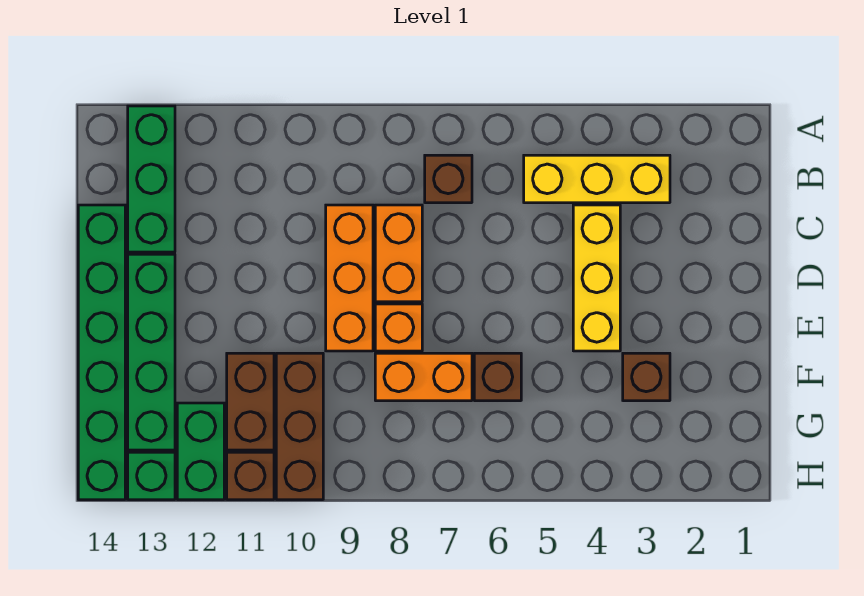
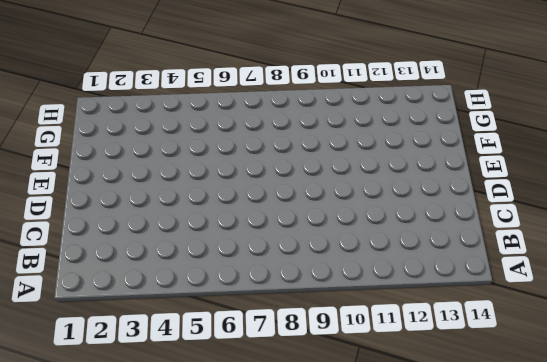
none -> green 1x3 brick [128,106,175,252]
none -> yellow 1x3 brick [524,155,670,203]
none -> brown 1x1 brick [425,155,472,203]

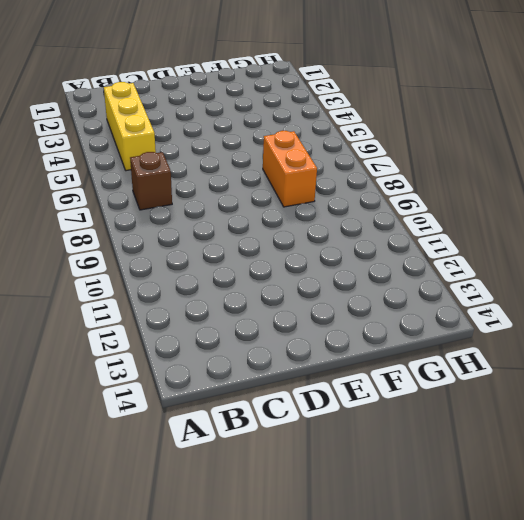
none -> green 1x3 brick [128,106,175,252]
none -> yellow 1x3 brick [573,205,620,351]
none -> orange 1x2 brick [375,205,422,302]

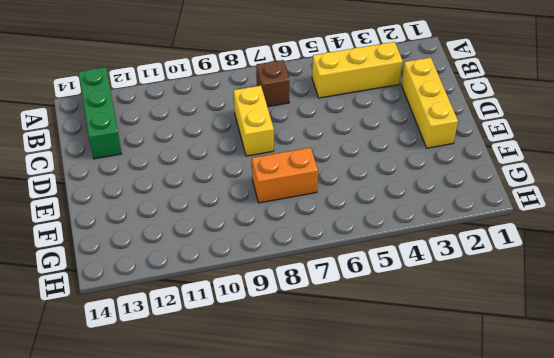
yellow 1x3 brick [402,57,458,148] -> yellow 1x3 brick moved to [573,205,620,351]
yellow 1x2 brick [234,86,274,156] -> orange 1x2 brick [375,205,422,302]
none -> orange 1x3 brick [326,205,373,351]
none -> green 1x6 brick [78,205,125,500]
none -> green 1x4 brick [128,254,175,450]

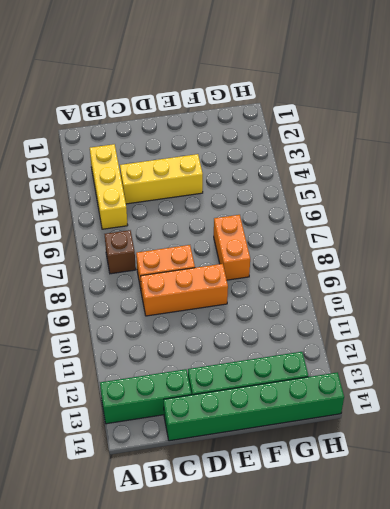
none -> orange 1x1 brick [375,304,422,351]
none -> brown 1x1 brick [623,353,670,401]
none -> brown 1x1 brick [474,353,521,401]

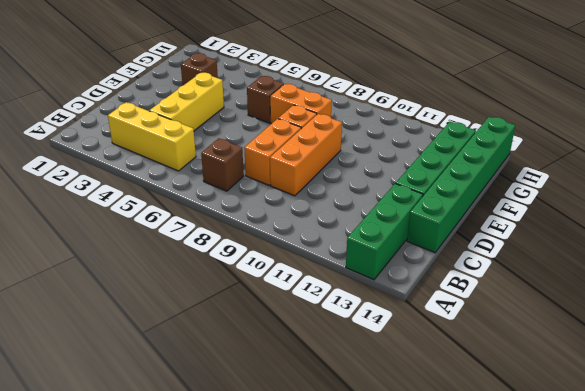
none -> brown 1x3 brick [276,353,323,500]
none -> brown 1x2 brick [227,353,274,450]
none -> green 1x2 brick [177,403,224,500]

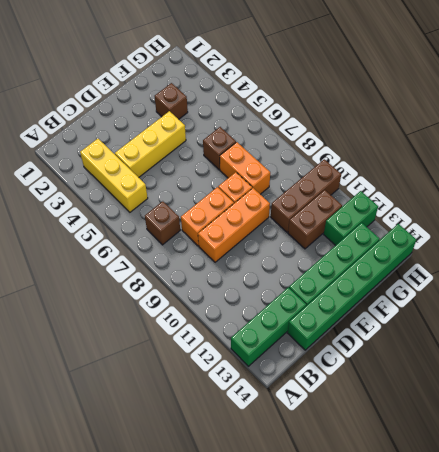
none -> brown 1x1 brick [227,452,274,500]
none -> green 1x1 brick [128,452,175,500]

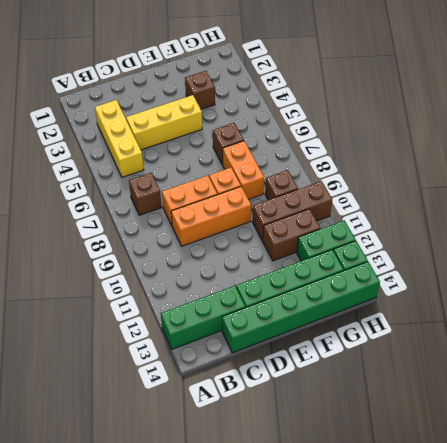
brown 1x1 brick [265,170,298,200] -> brown 1x1 brick moved to [227,452,274,500]

